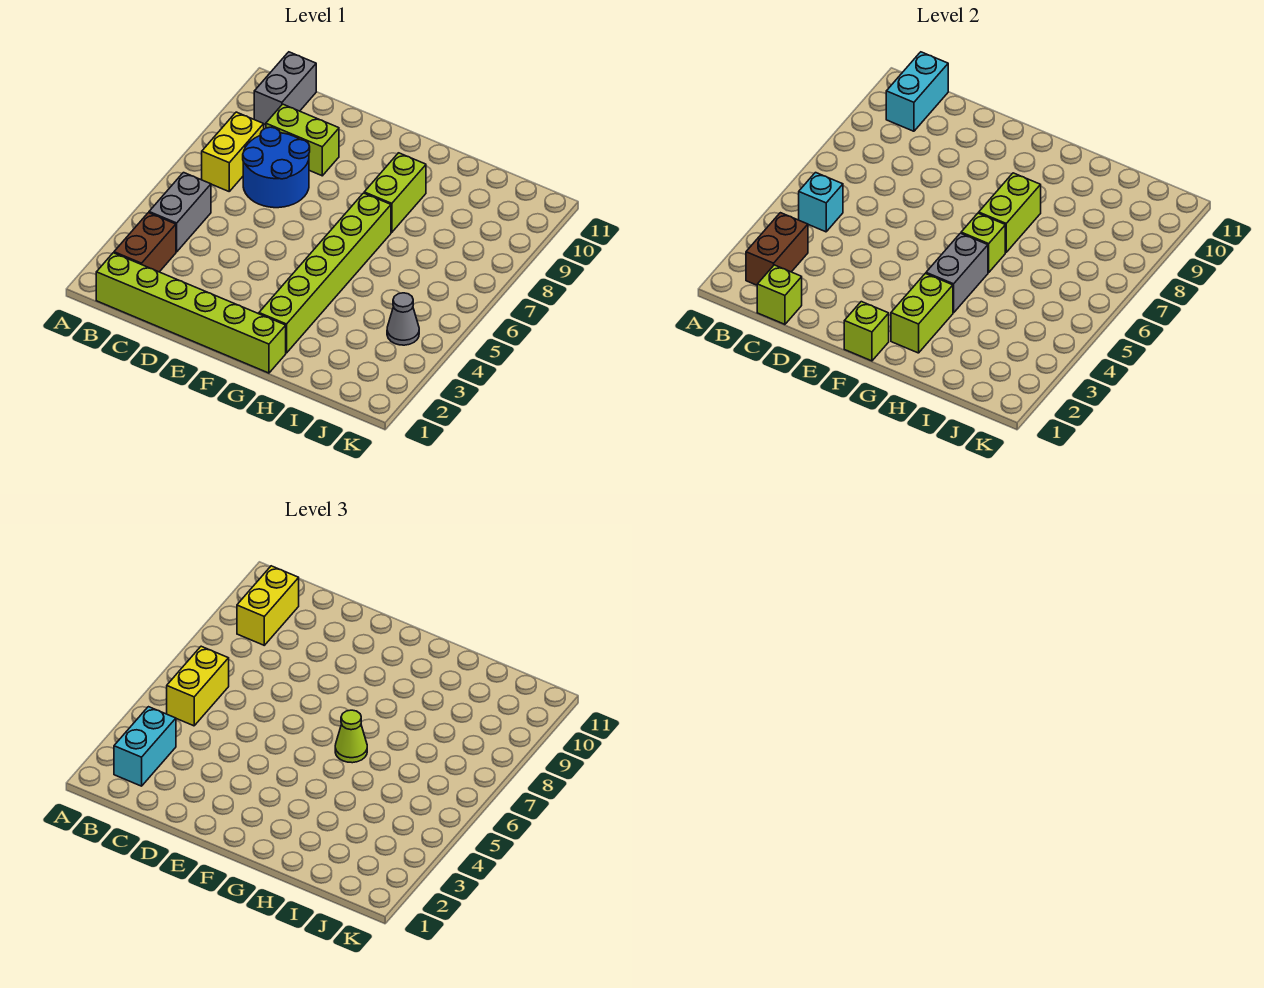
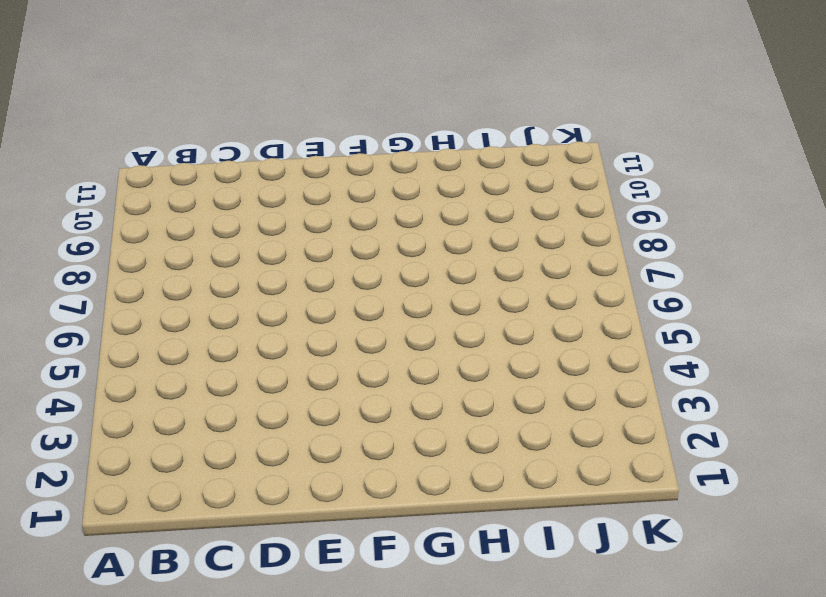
none -> lime 1x6 brick [96,253,286,373]
none -> brown 1x2 brick [114,213,176,272]
none -> grey 1x2 brick [149,173,211,252]

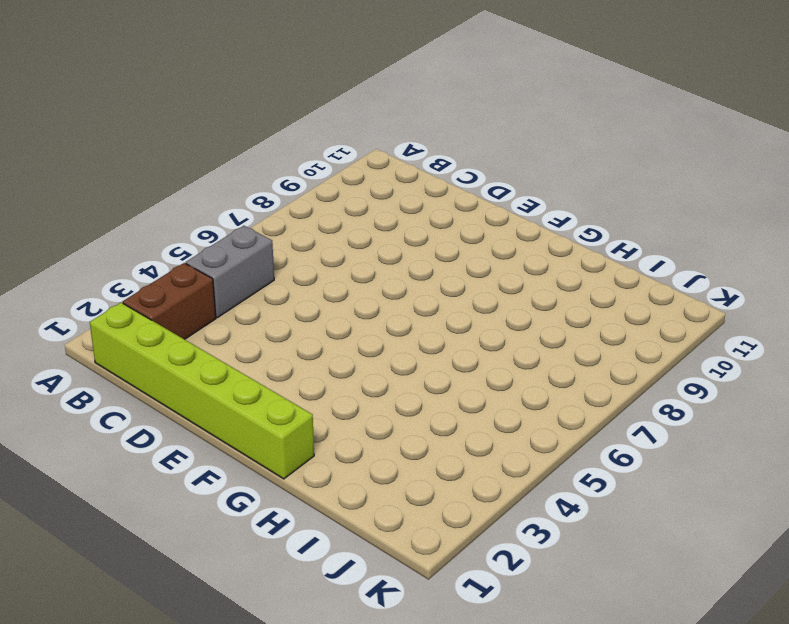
none -> yellow 1x2 brick [202,112,264,191]
none -> grey 1x2 brick [254,52,316,125]
none -> blue 2x2 round brick [243,127,310,208]

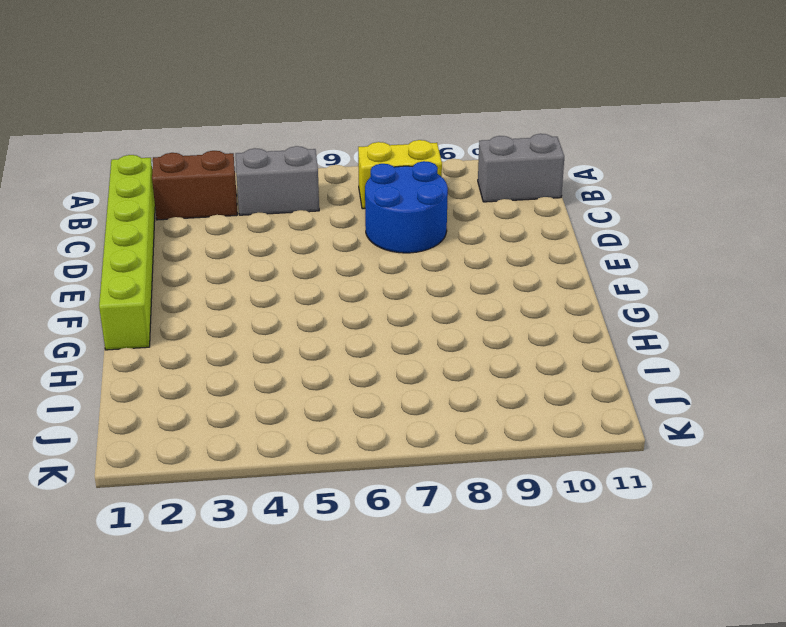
none -> lime 1x2 brick [266,104,339,176]
none -> lime 1x6 brick [259,193,391,353]
none -> lime 1x2 brick [364,153,426,232]

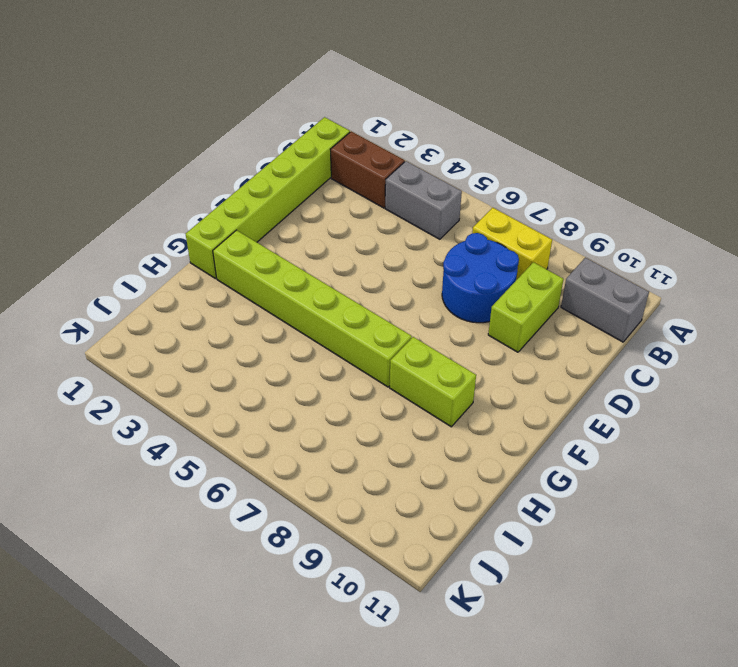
none -> grey 1x1 cone [387,293,419,345]
none -> brown 1x2 brick [746,213,808,285]
none -> cyan 1x1 brick [799,173,843,232]

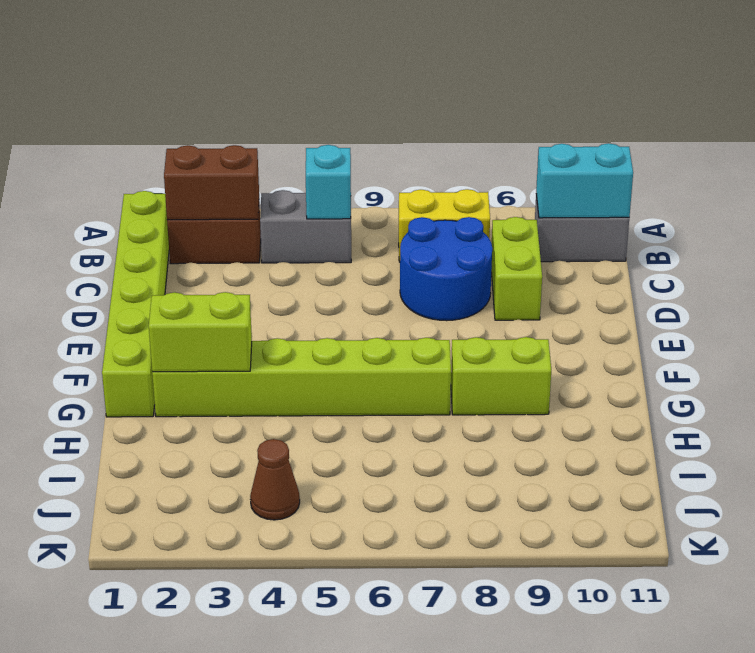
brown 1x1 cone [250,439,300,520] -> grey 1x1 cone [387,293,419,345]
none -> lime 1x1 brick [757,265,802,324]
none -> lime 1x1 brick [844,302,889,361]
none -> grey 1x2 brick [926,233,988,313]

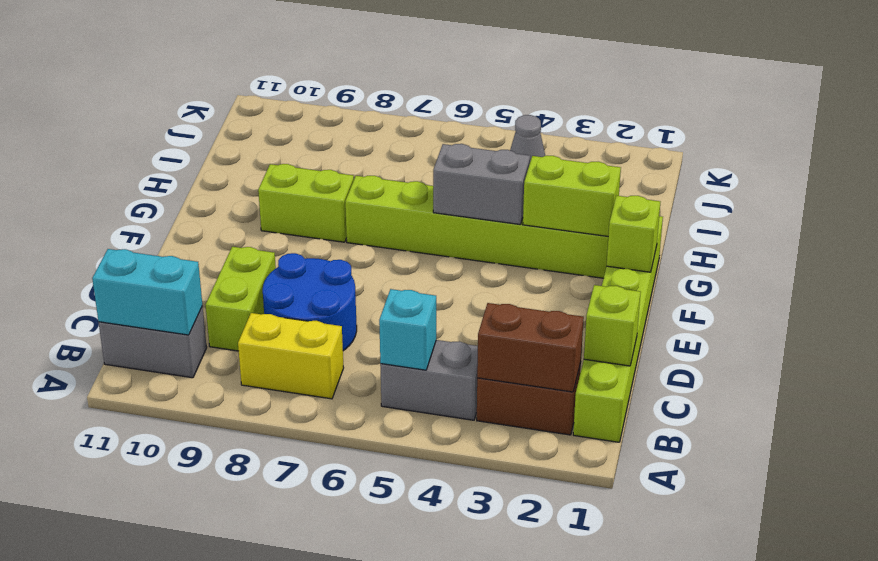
none -> lime 1x1 brick [961,213,1005,273]
none -> lime 1x2 brick [979,173,1041,252]
none -> cyan 1x2 brick [114,707,176,786]

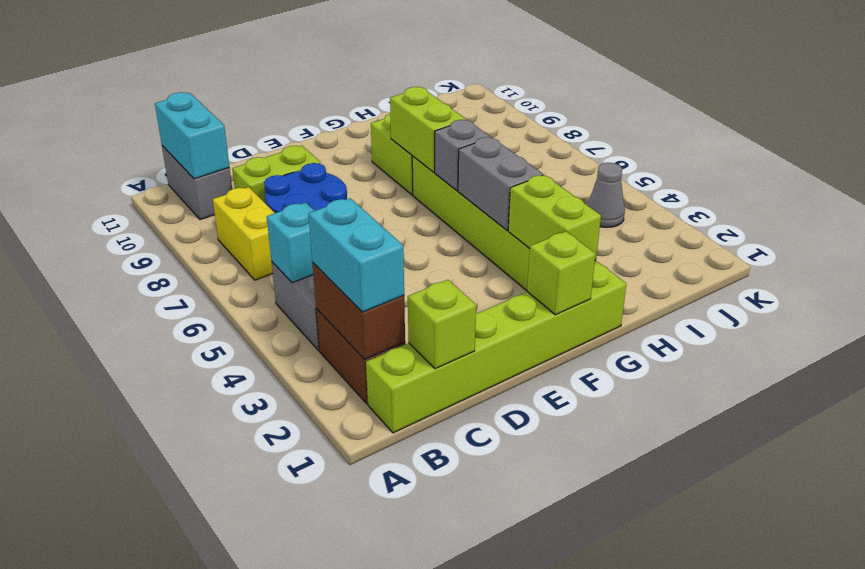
grey 1x1 brick [435,120,490,191] -> lime 1x1 brick [961,213,1005,273]
none -> yellow 1x2 brick [167,646,229,726]
none -> yellow 1x2 brick [237,566,299,645]
none -> lime 1x1 cone [335,710,367,763]

